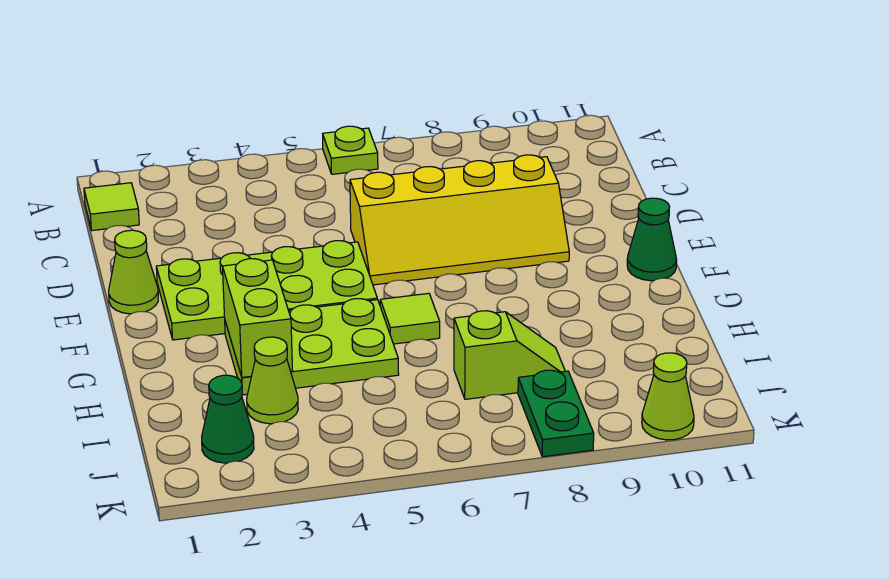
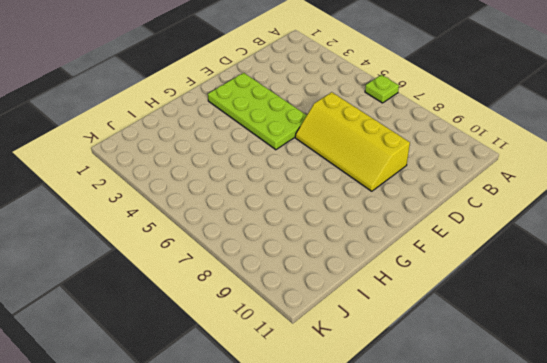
none -> lime 1x1 tile [84,183,139,231]
none -> lime 1x1 cone [109,230,158,314]
none -> green 1x1 cone [627,198,677,281]

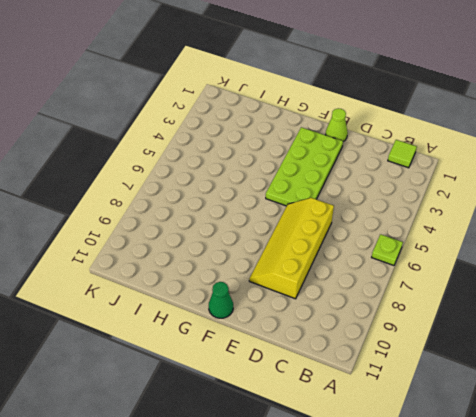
none -> lime 2x3 plate [225,299,399,395]
none -> lime 1x1 tile [380,293,440,344]
none -> lime 1x1 cone [247,337,298,424]

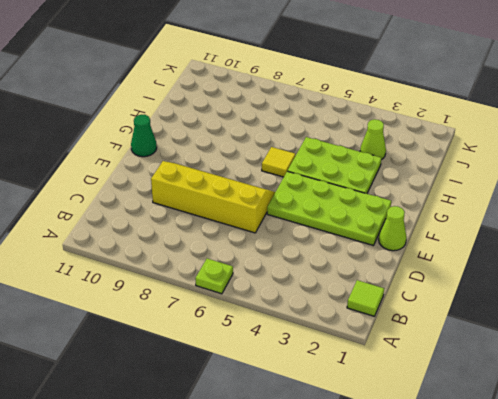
yellow 1x1 tile [262,147,295,177] -> lime 1x1 tile [380,293,440,344]
none -> lime 1x2 slope [454,311,565,399]
none -> green 1x1 cone [202,375,254,463]
none -> green 1x2 plate [518,370,594,457]

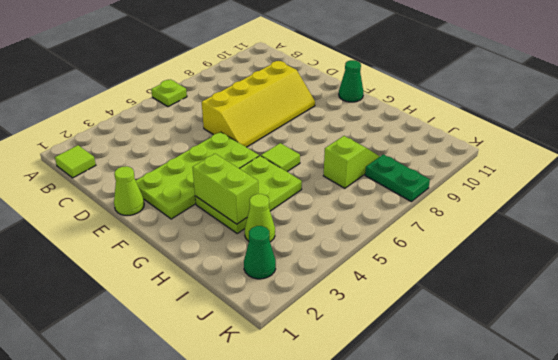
none -> lime 1x1 cone [642,353,694,440]

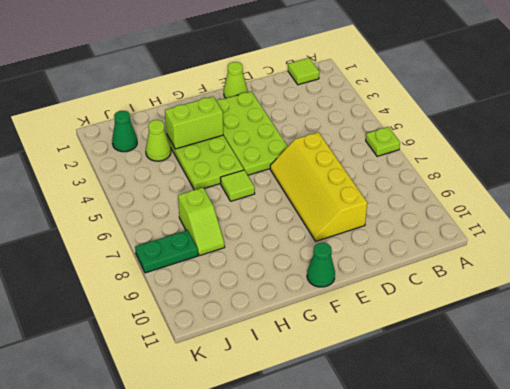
none -> lime 1x1 cone [642,353,694,440]

